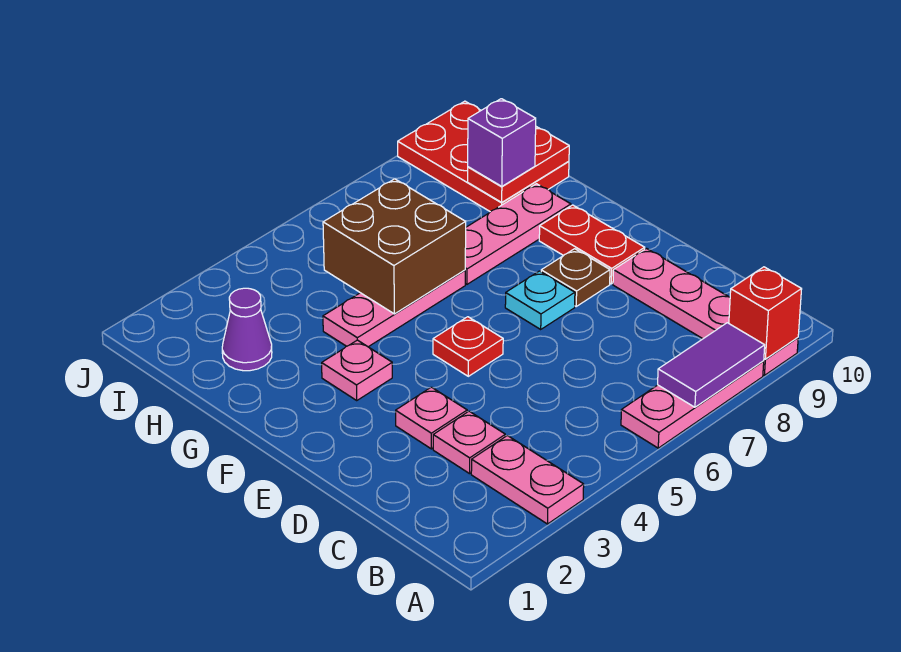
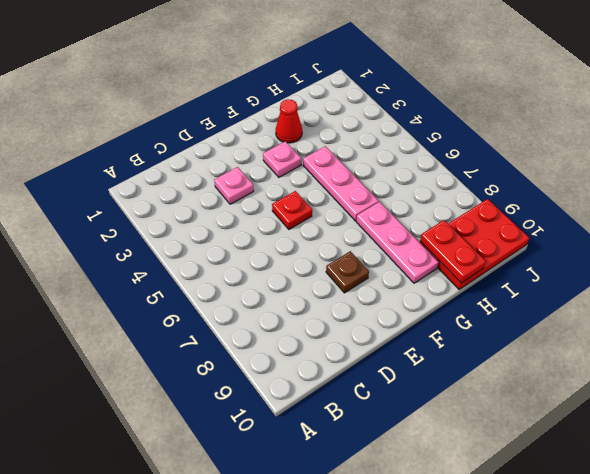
red 1x1 cone [276,99,302,143] -> none
none -> pink 1x2 plate [471,436,584,524]
none -> pink 1x3 plate [621,361,764,448]
none -> pink 1x4 plate [613,249,798,375]

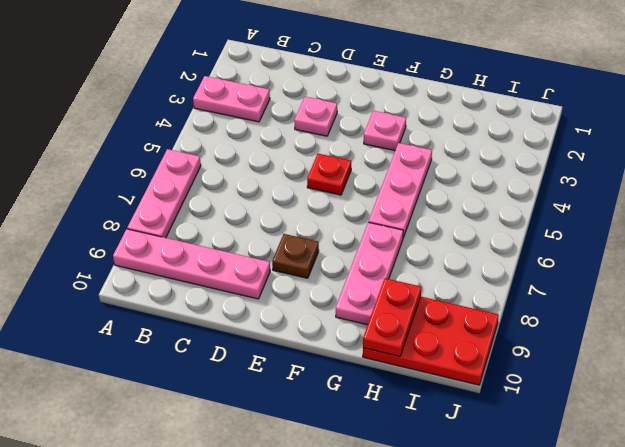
none -> pink 1x1 plate [433,411,505,474]
none -> cyan 1x1 plate [505,271,575,329]
none -> red 1x2 plate [539,205,645,284]

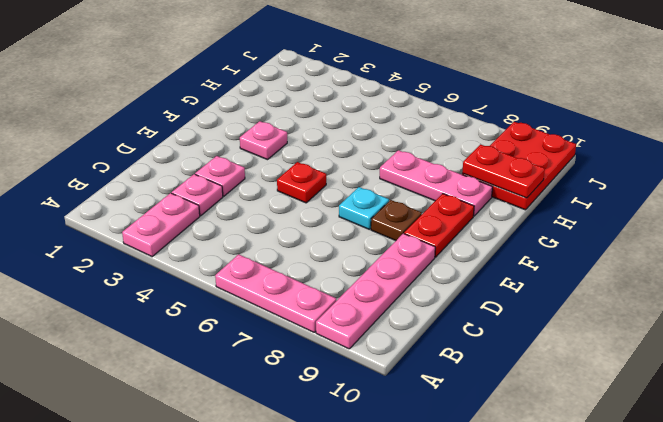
none -> pink 1x3 plate [323,270,465,347]
none -> purple 1x1 cone [222,288,272,371]
none -> purple 1x2 tile [658,323,765,407]

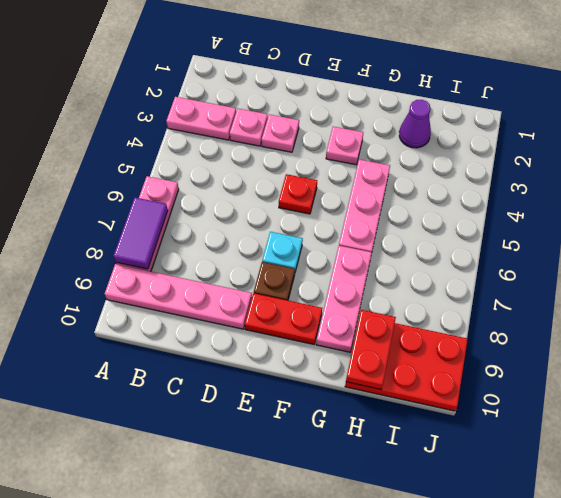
none -> red 1x1 brick [729,267,802,359]
none -> brown 2x2 brick [323,179,466,314]
none -> purple 1x1 brick [468,99,536,186]

